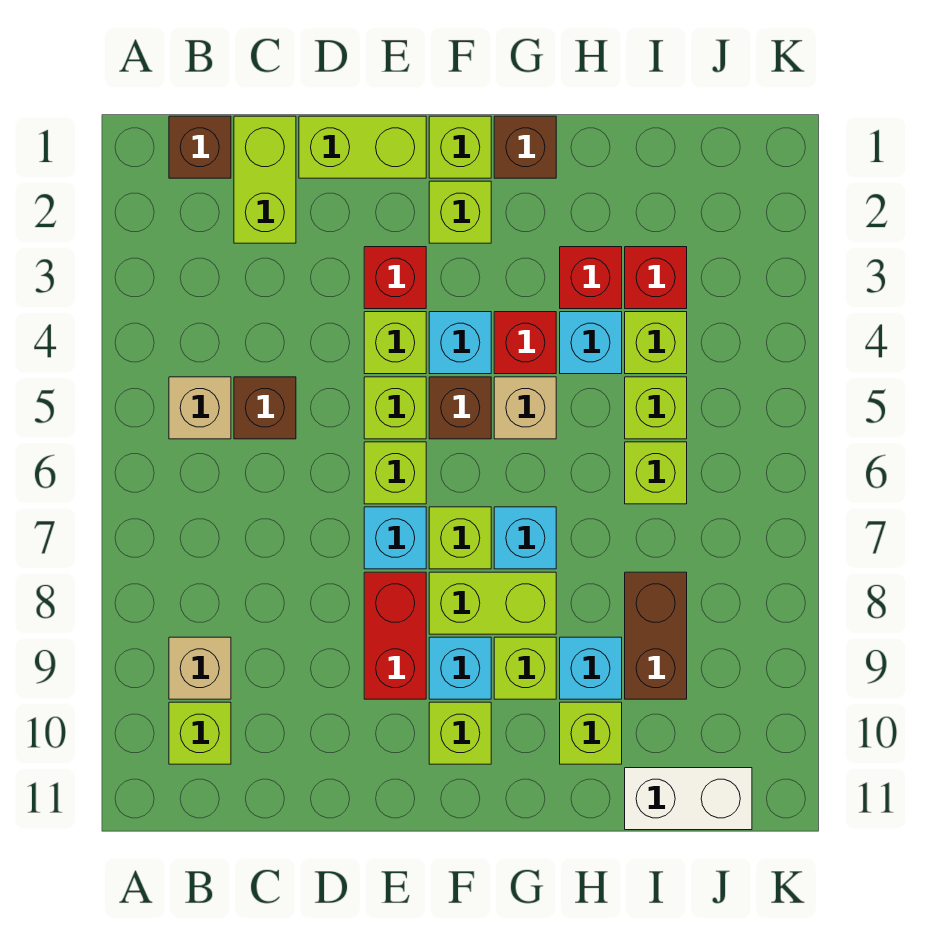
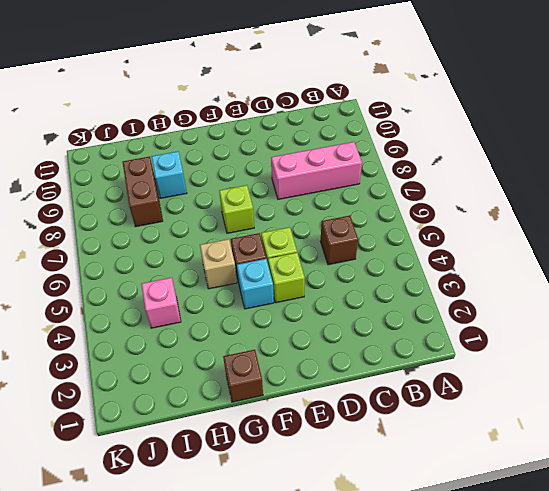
pink 1x3 brick [271,142,362,199] -> none
pink 1x1 brick [141,277,181,328] -> lime 1x1 brick [625,312,687,374]
none -> brown 1x1 brick [169,116,231,178]
none -> tan 1x1 brick [169,377,231,439]
none -> tan 1x1 brick [169,637,231,699]
none -> lime 1x1 brick [169,702,231,764]

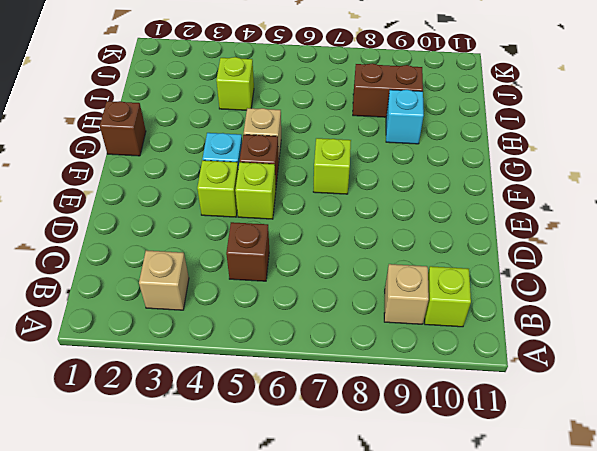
tan 1x1 brick [139,250,189,310] -> tan 1x1 brick moved to [169,377,231,439]
none -> brown 1x1 brick [169,116,231,178]
none -> lime 1x2 brick [234,116,296,243]
none -> lime 1x2 brick [299,116,426,178]
none -> red 1x1 brick [364,247,426,309]

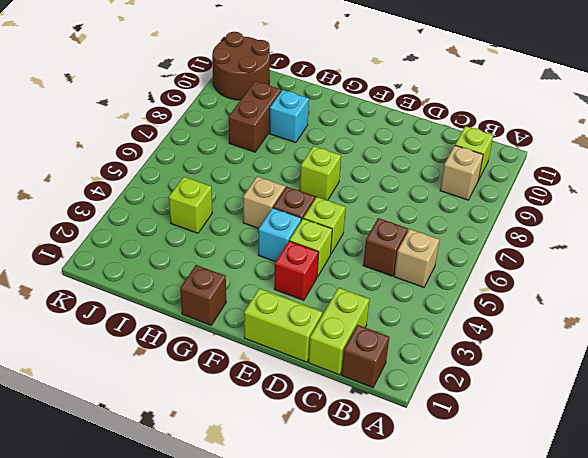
brown 2x2 round brick [212,32,270,100] -> white 1x2 brick [625,768,752,830]
none -> lime 1x1 brick [364,442,426,504]
none -> cyan 1x1 brick [364,507,426,569]
none -> red 1x2 brick [364,572,426,699]
none -> lime 1x1 brick [429,116,491,178]

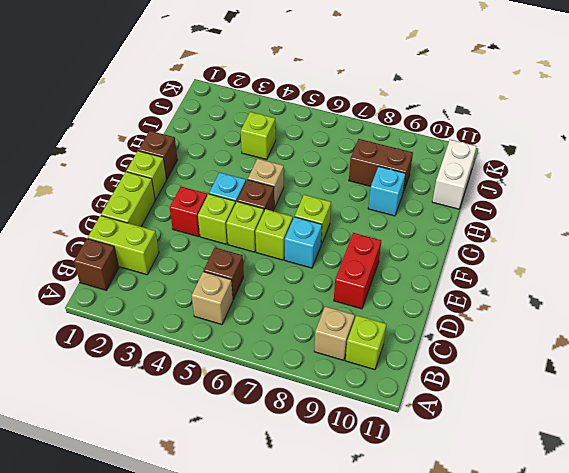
red 1x2 brick [334,233,381,309] -> red 1x2 brick turned to [364,572,426,699]
none -> lime 1x1 brick [429,181,491,243]
none -> lime 1x2 brick [429,572,556,634]
none -> cyan 1x1 brick [429,637,491,699]
none -> lime 1x1 brick [429,702,491,764]

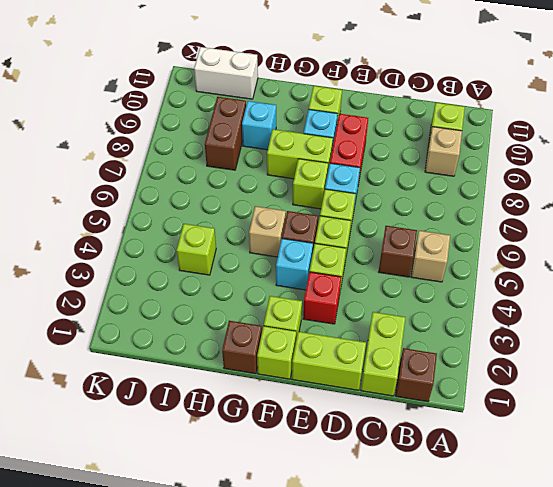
none -> red 1x1 brick [494,312,556,374]
none -> cyan 1x1 brick [494,507,556,569]
none -> lime 1x1 brick [494,637,556,699]
none -> red 1x1 brick [560,247,622,309]

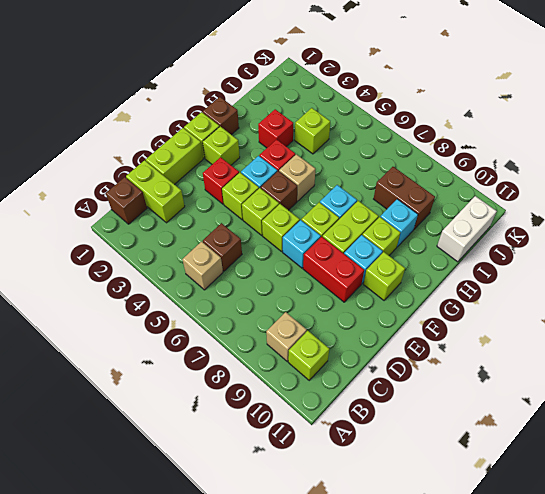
none -> cyan 1x1 brick [560,312,622,374]
none -> lime 1x1 brick [560,702,622,764]
none -> red 1x1 brick [625,247,687,309]
none -> lime 1x1 brick [625,377,687,439]

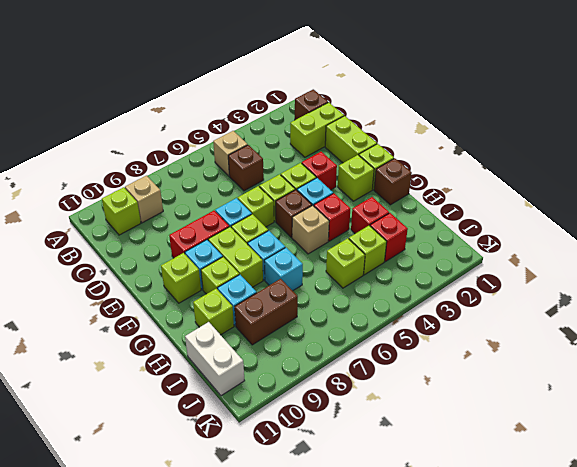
cyan 1x1 brick [264,248,303,291] -> cyan 1x1 brick moved to [560,312,622,374]
none -> lime 1x1 brick [625,442,687,504]

